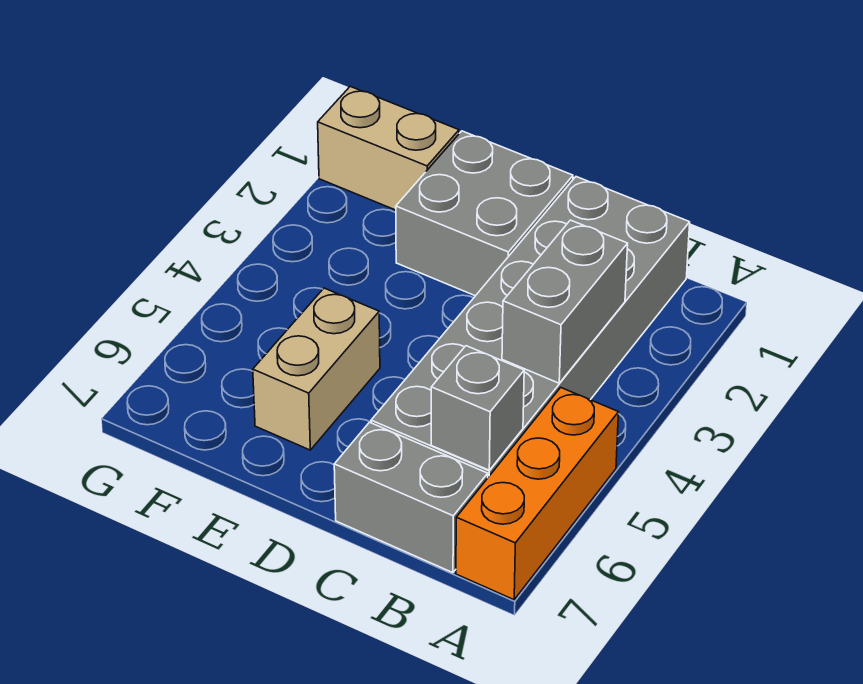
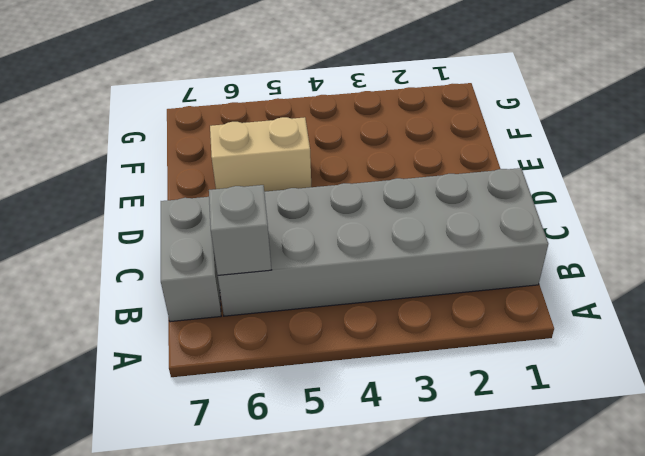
none -> orange 1x3 brick [456,388,619,600]
none -> grey 2x2 brick [396,131,573,296]

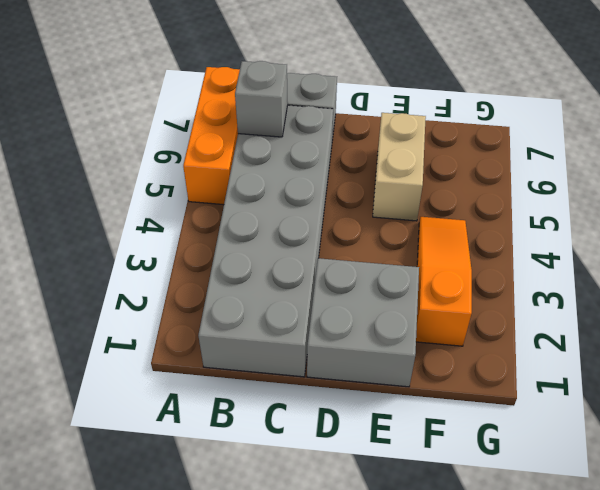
orange 1x3 slope [416,217,472,346] -> none
none -> tan 1x2 brick [318,86,459,210]
none -> grey 1x2 brick [502,220,628,383]

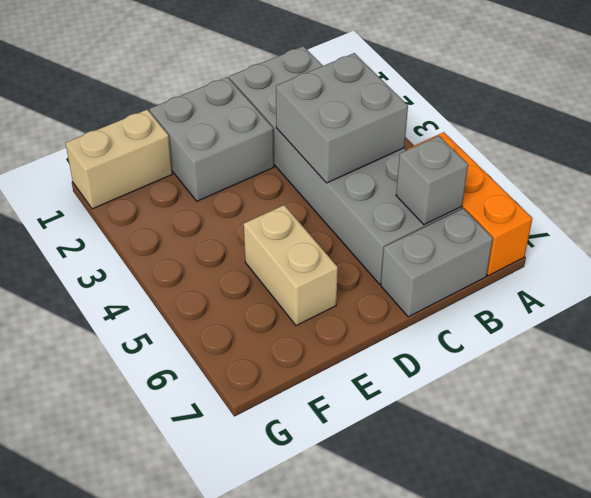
grey 2x2 brick [276,53,408,183] -> grey 1x2 brick [502,220,628,383]

